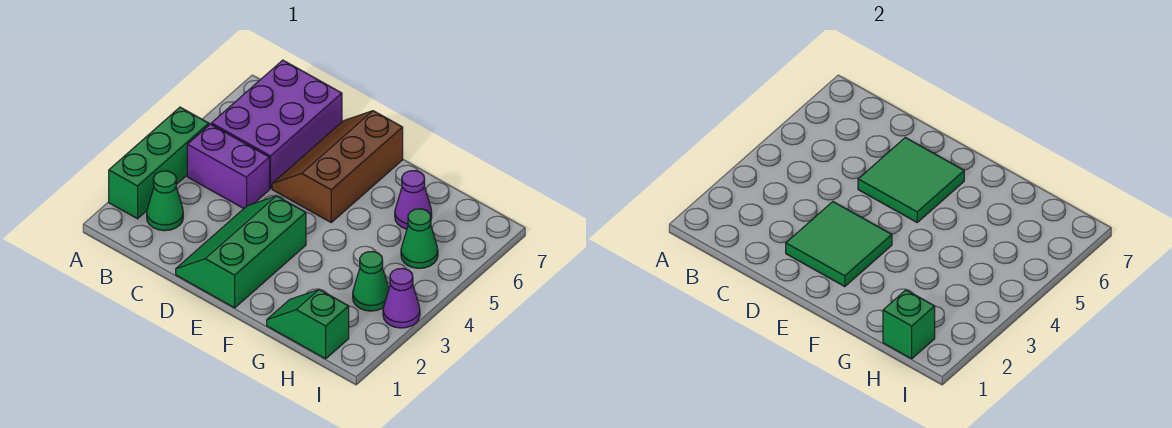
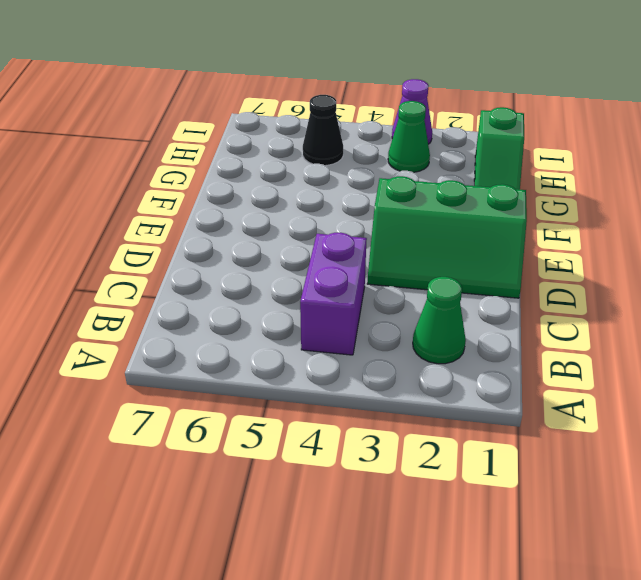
black 1x1 cone [303,95,343,166] -> green 1x1 cone [401,209,438,268]
none -> green 1x3 brick [109,107,209,219]
none -> purple 2x3 brick [211,60,342,189]
none -> brown 2x3 slope [272,111,403,222]

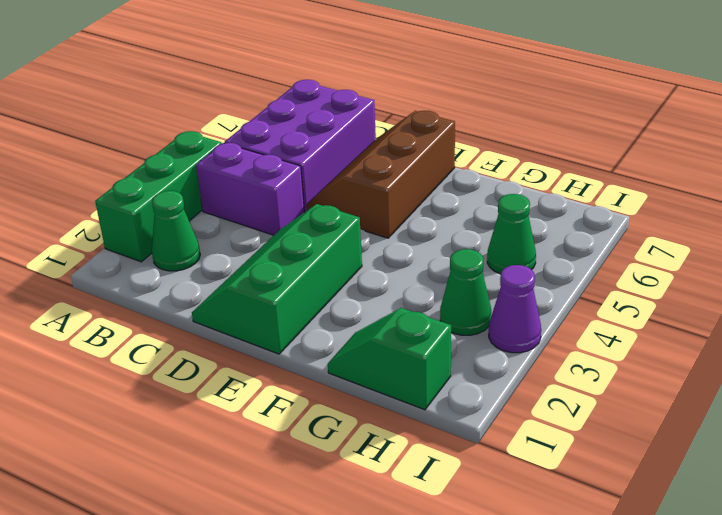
none -> purple 1x1 cone [395,171,432,229]
none -> green 2x2 tile [786,202,892,287]
none -> green 2x2 tile [858,137,964,222]

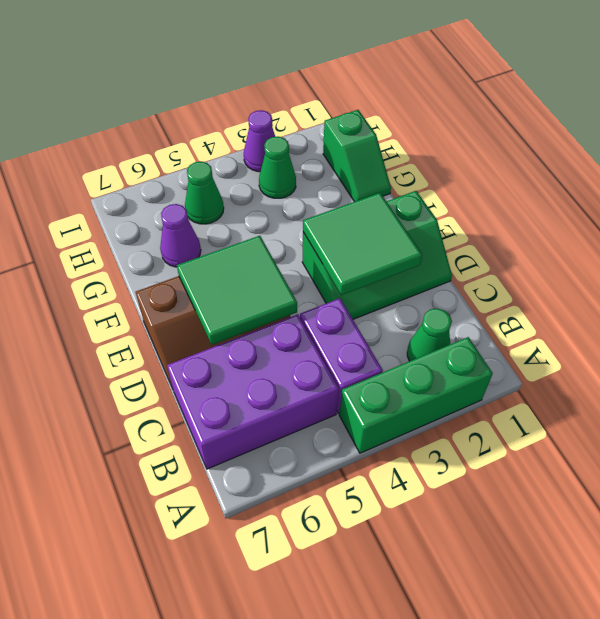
none -> green 1x1 brick [883,290,935,359]

